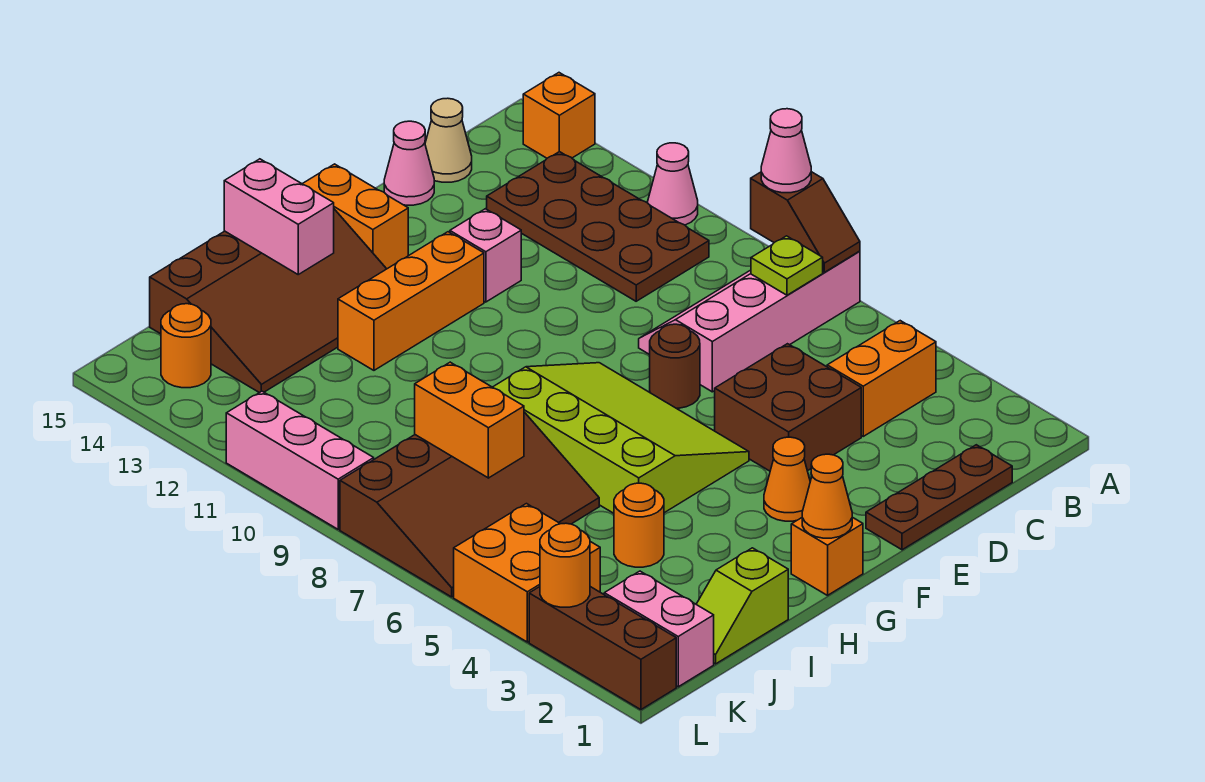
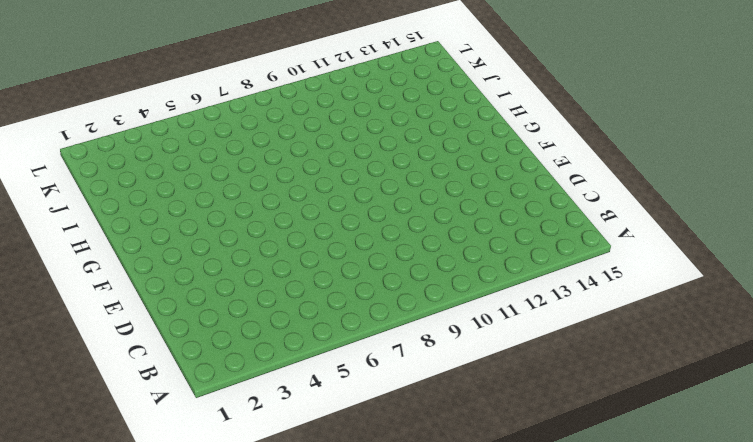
none -> pink 2x4 slope [639,251,860,392]
none -> pink 1x1 cone [648,143,698,225]
none -> orange 1x1 brick [523,73,595,158]
none -> orange 1x2 brick [827,321,936,436]

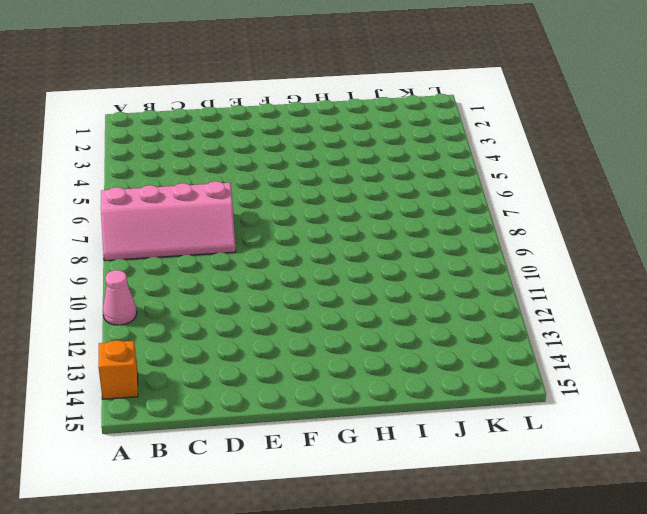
none -> orange 1x2 brick [827,321,936,436]
none -> brown 2x4 plate [487,152,709,301]
none -> brown 1x3 plate [866,445,1012,550]
none -> tan 1x1 cone [425,98,472,182]

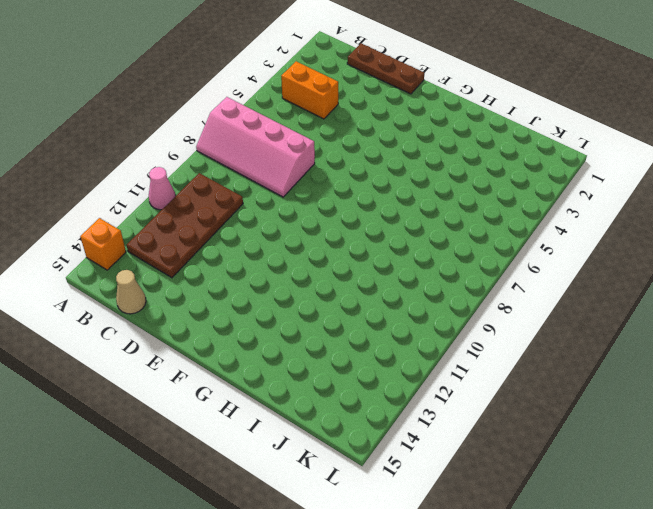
none -> brown 2x2 brick [715,344,861,471]
none -> pink 1x1 cone [384,121,434,205]
none -> brown 1x1 round brick [650,324,700,408]
none -> pink 1x1 brick [450,209,521,302]

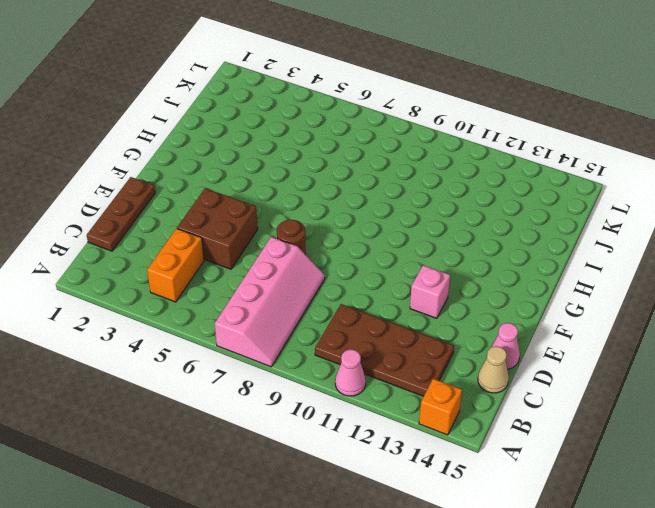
none -> orange 1x1 cone [764,437,810,521]
none -> lime 3x4 slope [493,363,749,513]
none -> orange 1x3 brick [338,232,484,370]
none -> orange 1x2 brick [303,164,408,269]

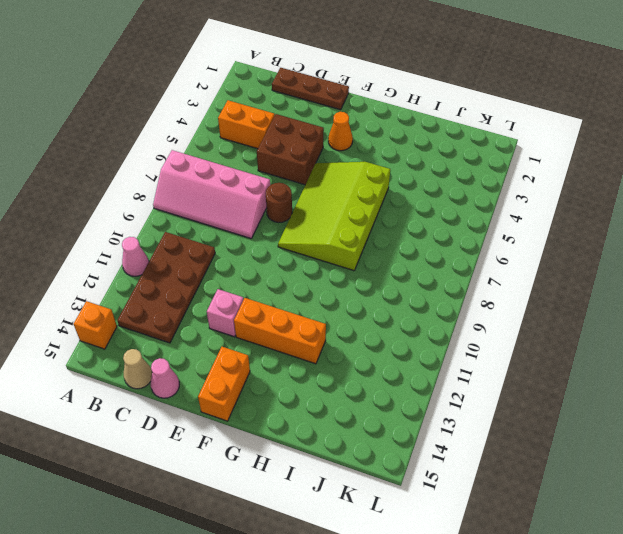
none -> orange 1x1 brick [791,517,863,595]
none -> brown 3x4 slope [150,209,386,393]
none -> lime 1x2 slope [696,548,788,664]
none -> orange 1x1 round brick [614,483,664,567]

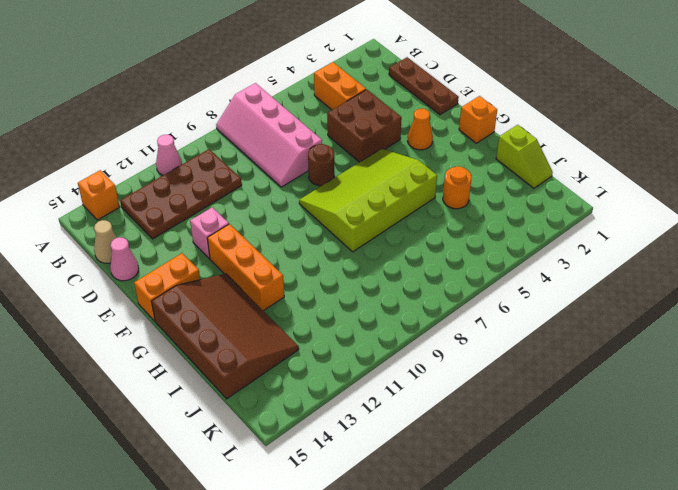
none -> brown 3x4 slope [340,412,599,597]
none -> pink 1x2 brick [604,571,714,687]
none -> orange 2x2 brick [454,504,600,642]
none -> orange 1x1 round brick [161,304,211,388]

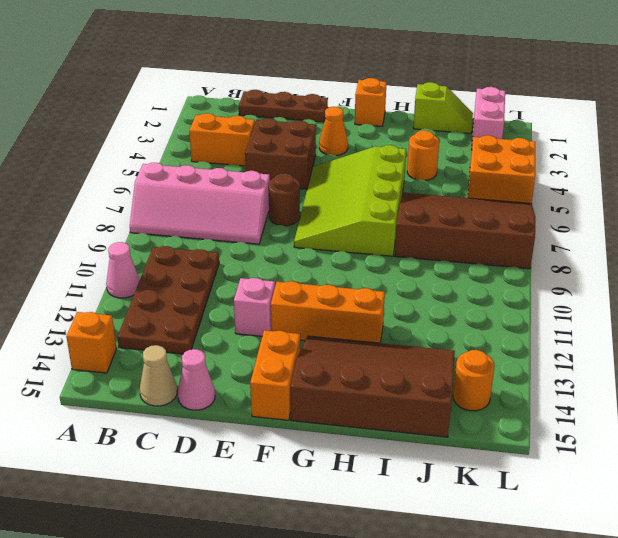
none -> brown 1x3 brick [529,587,676,710]
none -> pink 1x3 brick [226,391,374,529]
none -> brown 1x2 slope [751,172,860,272]
none -> lime 1x1 plate [751,236,823,295]

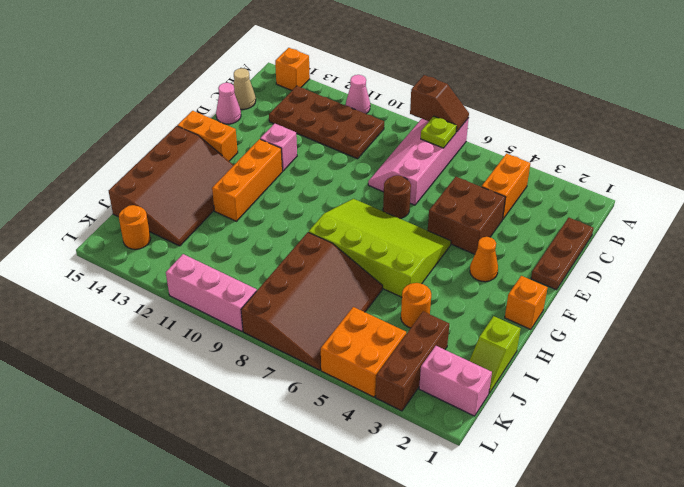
brown 1x3 brick [376,311,449,411] -> brown 1x3 brick turned to [529,587,676,710]
none -> orange 1x1 cone [802,454,852,538]
none -> pink 1x2 brick [224,159,334,274]
none -> orange 1x2 brick [415,362,524,478]
none -> orange 1x1 round brick [540,523,590,607]

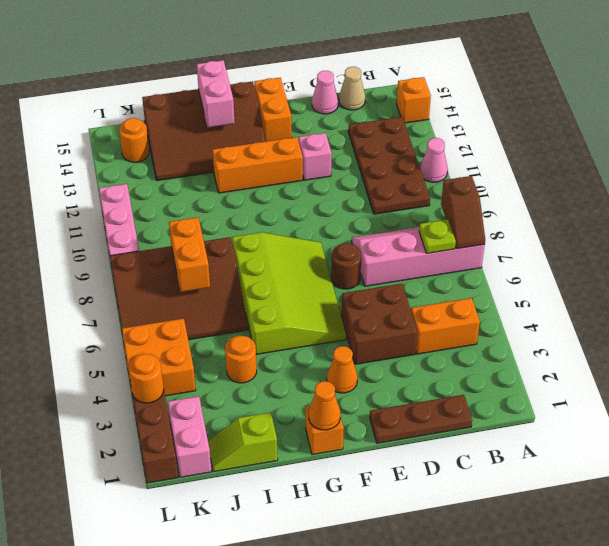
none -> pink 1x1 cone [761,109,811,193]

